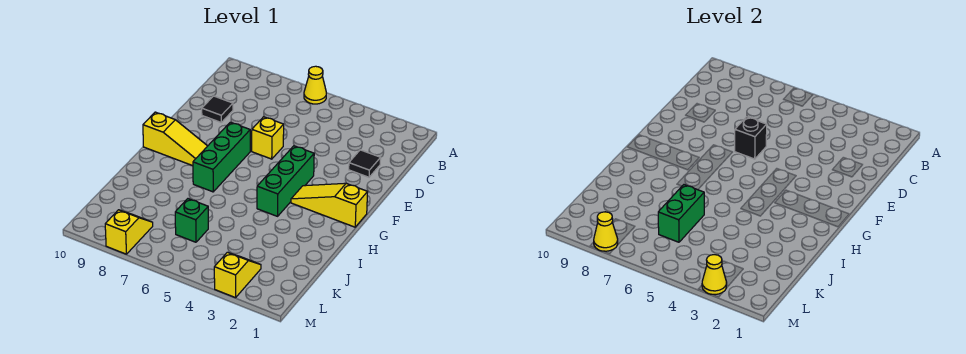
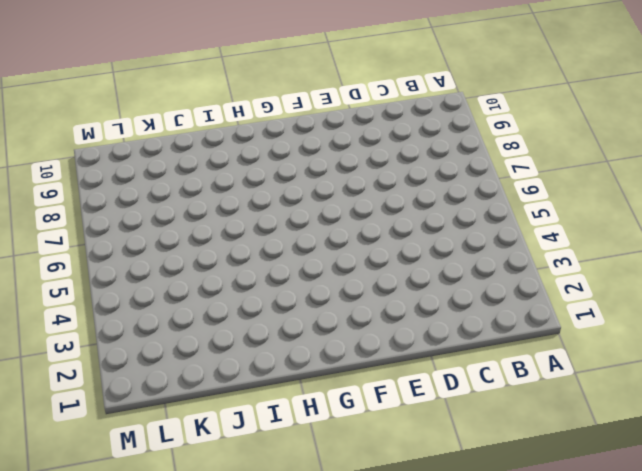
none -> yellow 1x1 cone [304,66,326,104]
none -> black 1x1 tile [349,150,381,177]
none -> black 1x1 tile [202,96,233,122]

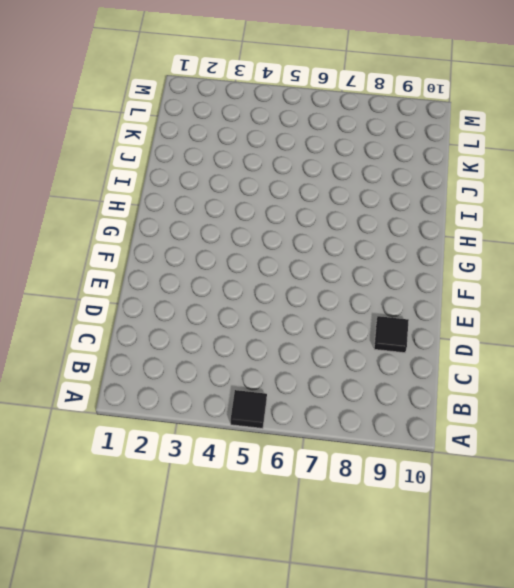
black 1x1 tile [231,390,267,429] -> black 1x1 tile moved to [349,150,381,177]
none -> yellow 1x1 cone [304,66,326,104]
none -> yellow 1x1 brick [252,117,284,159]
none -> green 1x3 brick [257,146,314,216]

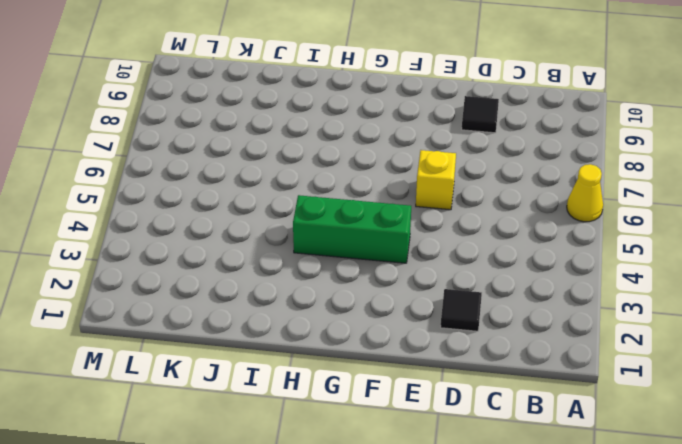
none -> green 1x3 brick [193,122,250,192]
none -> yellow 1x3 slope [291,183,368,227]
none -> yellow 1x3 slope [143,112,207,166]

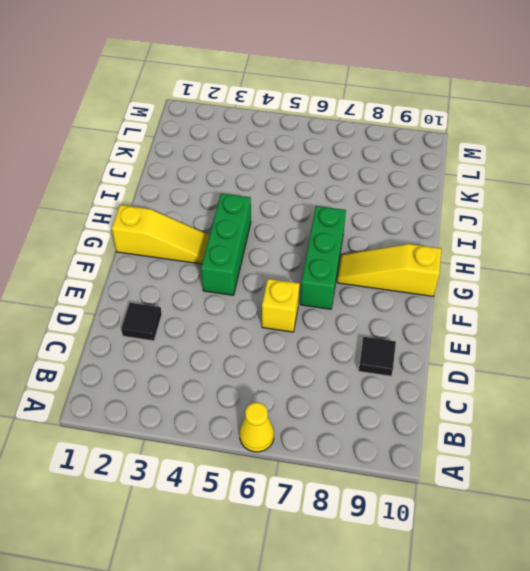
none -> green 1x1 brick [175,199,208,242]
none -> yellow 1x2 slope [214,252,261,298]
none -> yellow 1x2 slope [105,210,153,254]

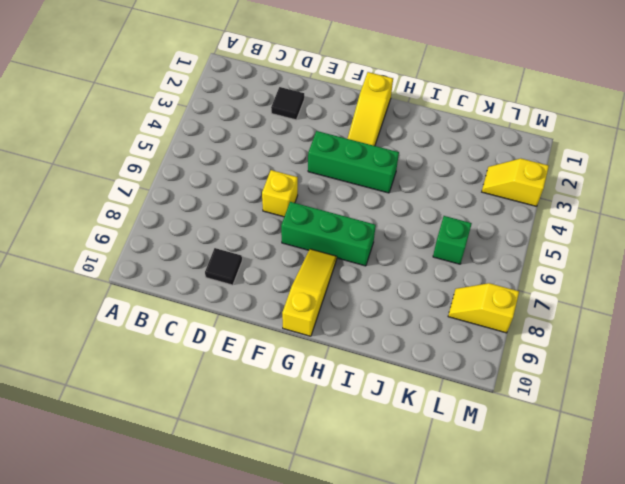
none -> yellow 1x1 cone [304,66,326,104]
none -> black 1x1 brick [735,117,767,159]
none -> green 1x2 brick [658,185,704,242]

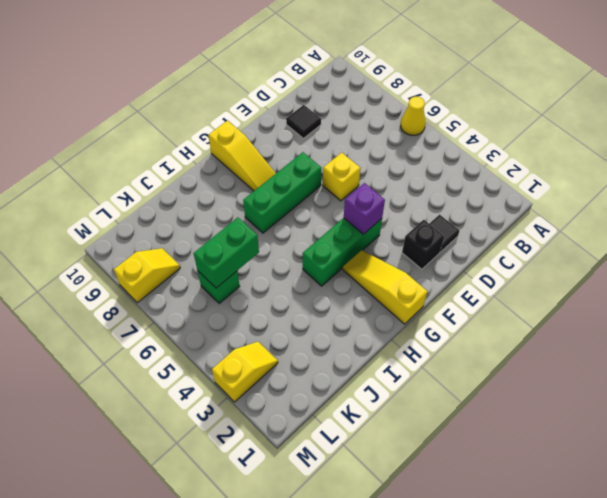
black 1x1 brick [402,220,444,269] -> black 1x1 brick moved to [735,117,767,159]
purple 1x1 brick [344,183,385,234] -> none
none -> yellow 1x1 cone [702,255,727,295]
none -> yellow 1x1 cone [594,212,618,251]

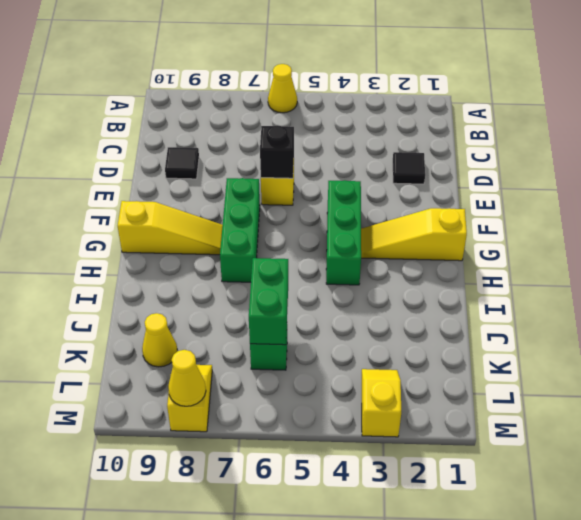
yellow 1x1 cone [142,313,177,367] -> yellow 1x1 cone moved to [702,255,727,295]

